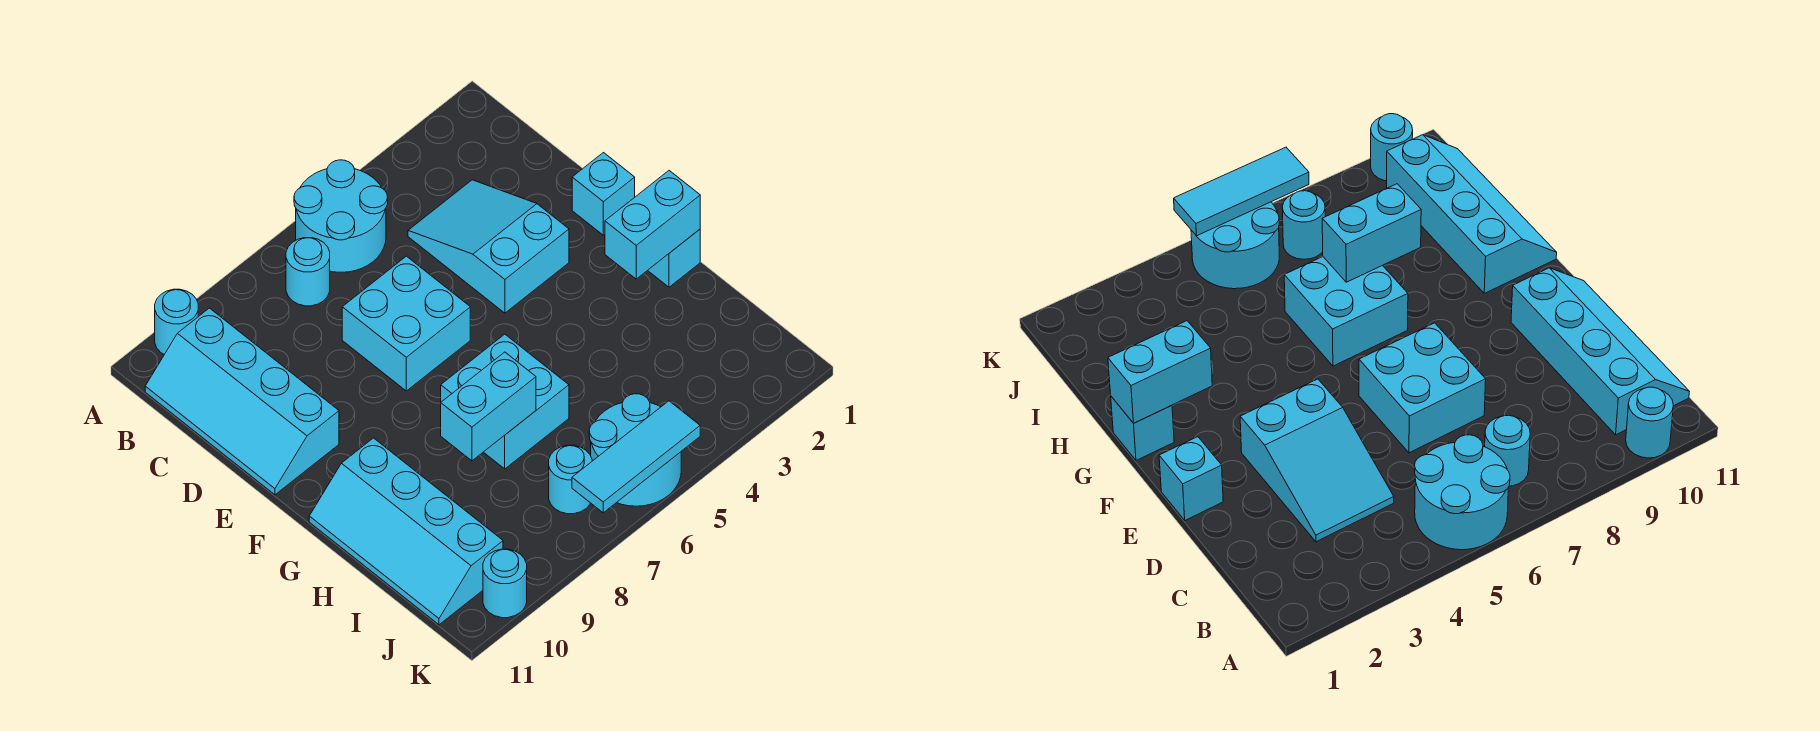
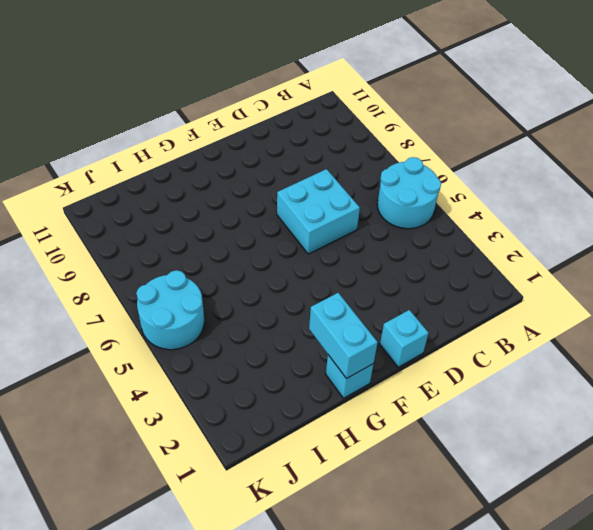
none -> cyan 1x1 round brick [155,289,198,355]
none -> cyan 1x1 round brick [286,238,330,306]
none -> cyan 2x4 slope [145,308,339,495]

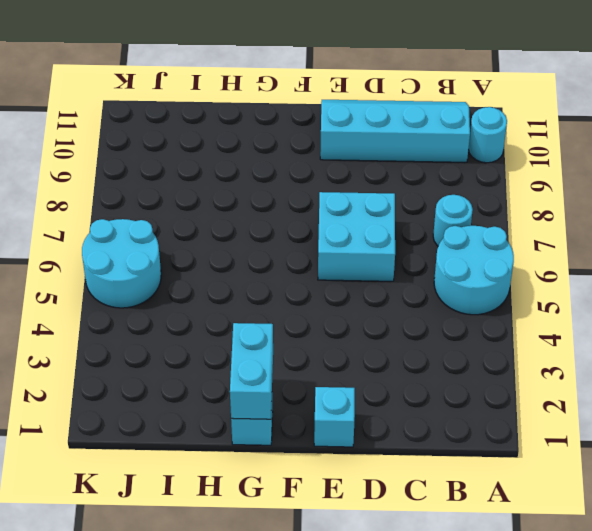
none -> cyan 2x3 slope [408,180,569,313]
none -> cyan 2x2 brick [441,334,569,469]
none -> cyan 2x4 slope [309,438,503,625]

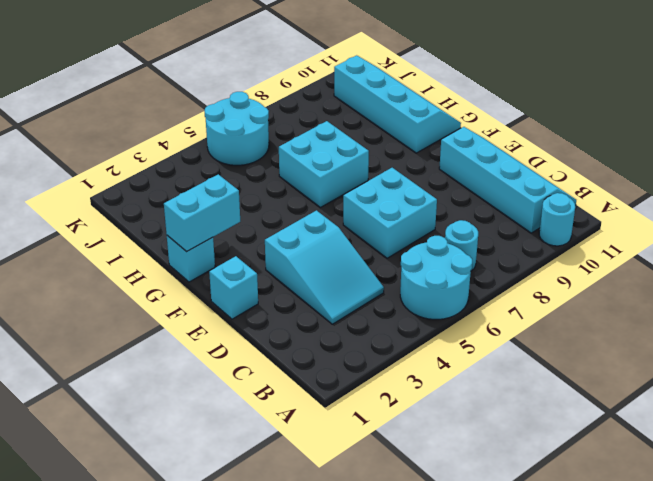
none -> cyan 1x1 round brick [549,445,592,514]
none -> cyan 1x1 round brick [483,549,527,618]
none -> cyan 1x2 brick [441,352,536,461]

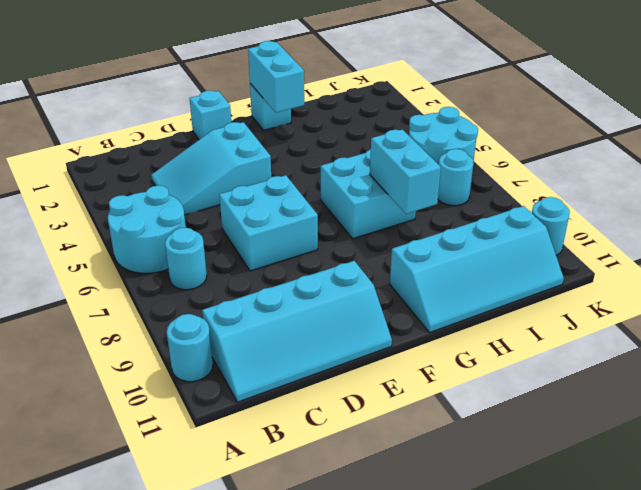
none -> cyan 1x3 tile [572,401,700,513]

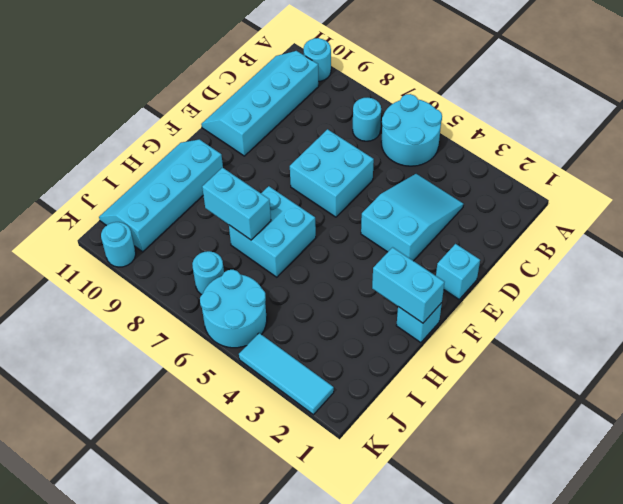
cyan 1x3 tile [239,333,334,415] -> cyan 1x3 tile moved to [572,401,700,513]

